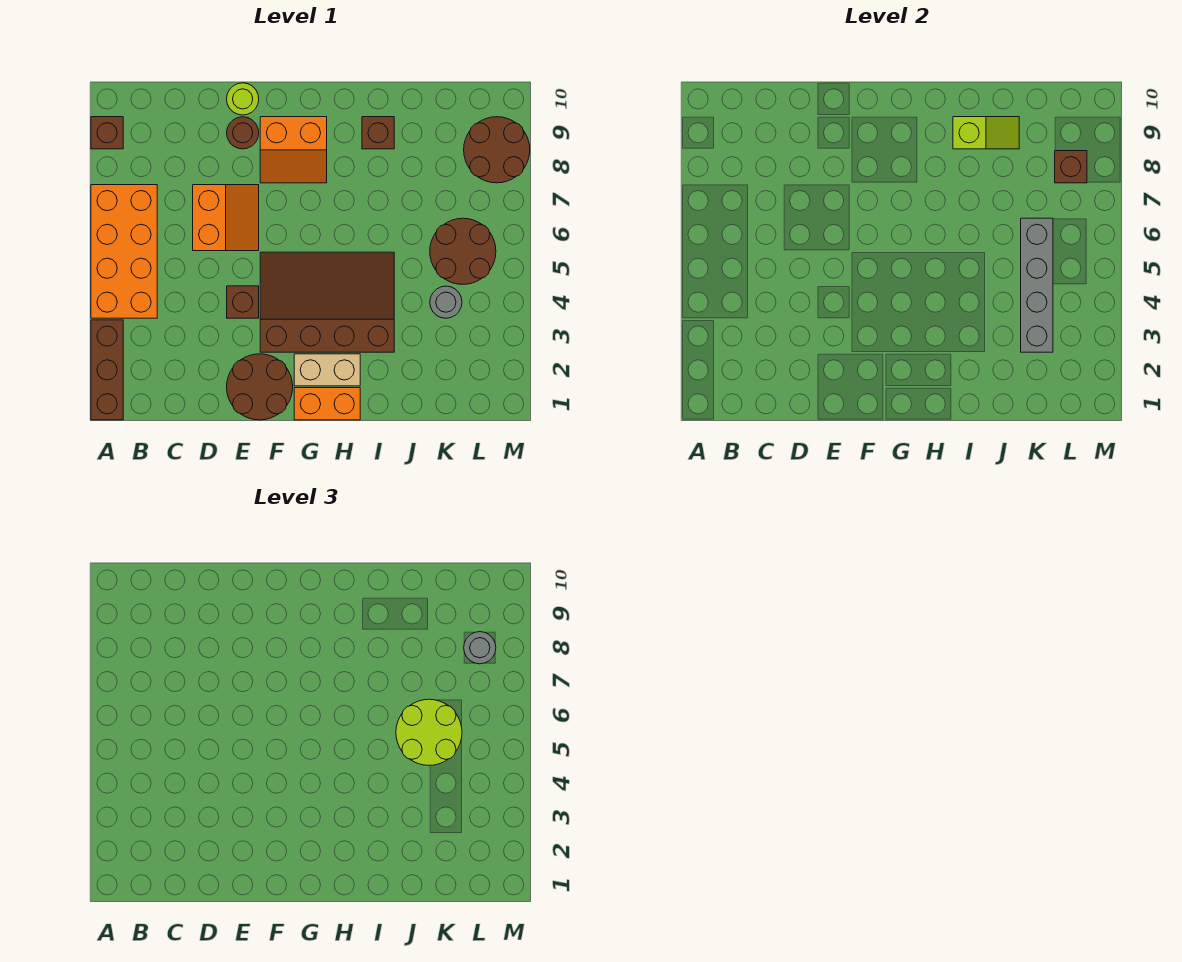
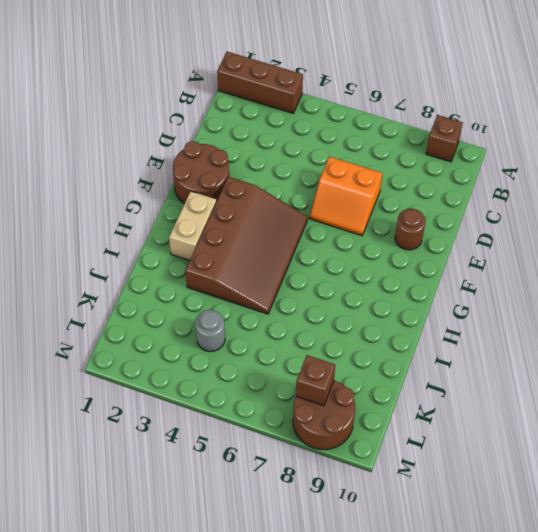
none -> orange 2x4 brick [91,185,157,318]
none -> brown 1x1 brick [227,286,259,318]
none -> lime 1x1 round brick [227,83,259,115]

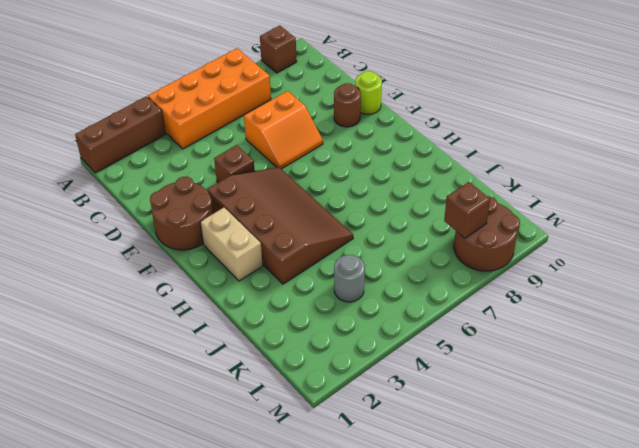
none -> orange 2x2 slope [260,117,327,183]
none -> orange 1x2 brick [294,388,360,420]
none -> brown 1x1 brick [362,117,394,149]

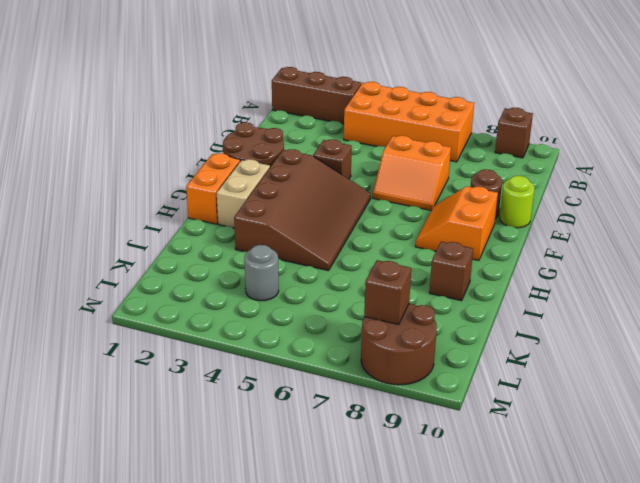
none -> brown 2x2 round brick [430,218,496,284]
none -> lime 1x2 slope [953,117,1019,149]
none -> grey 1x4 brick [1021,218,1053,352]

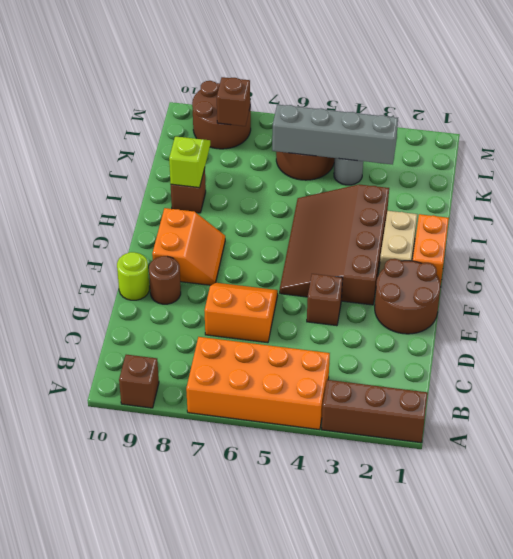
none -> lime 2x2 round brick [396,699,462,765]
none -> grey 1x1 round brick [464,632,496,664]

